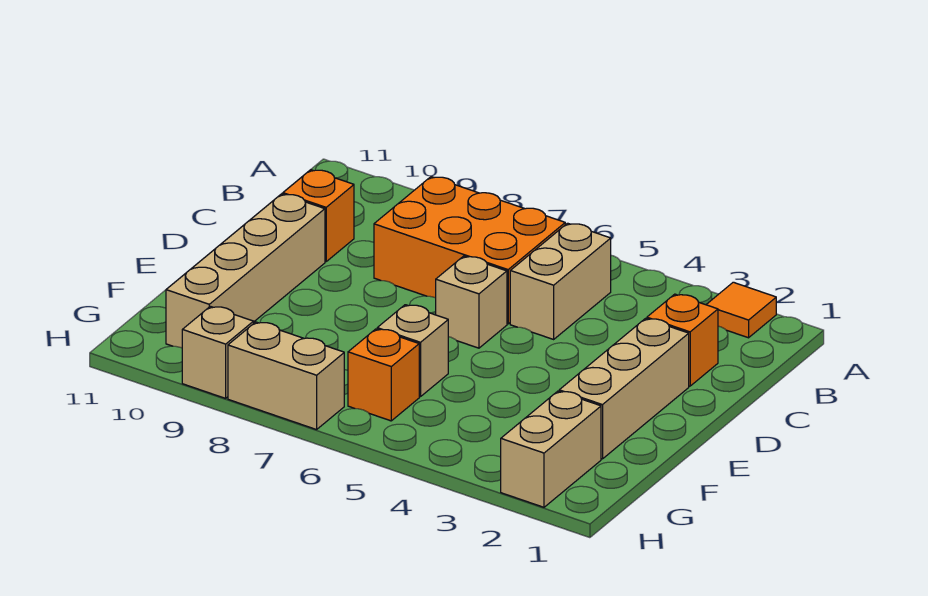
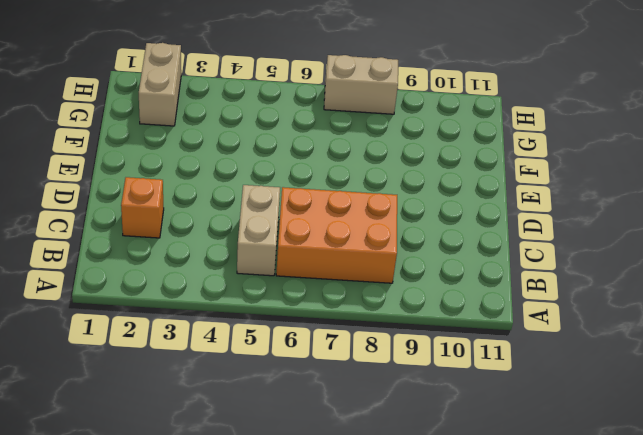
none -> orange 1x1 tile [706,282,776,338]
none -> orange 1x1 brick [283,170,354,262]
none -> tan 1x3 brick [559,318,689,459]

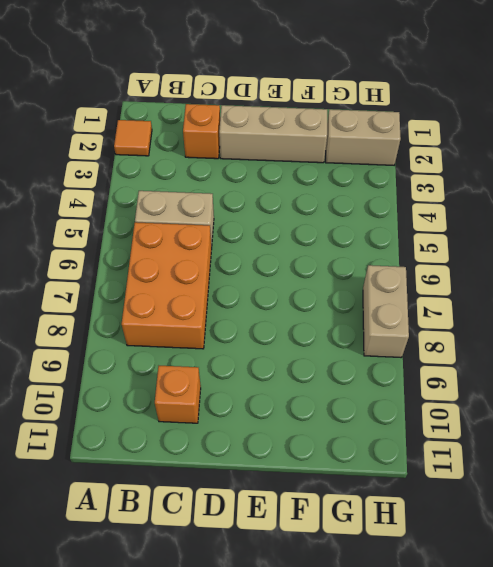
none -> tan 1x1 brick [436,256,507,348]
none -> tan 1x4 brick [166,194,325,348]
none -> tan 1x1 brick [377,305,448,397]

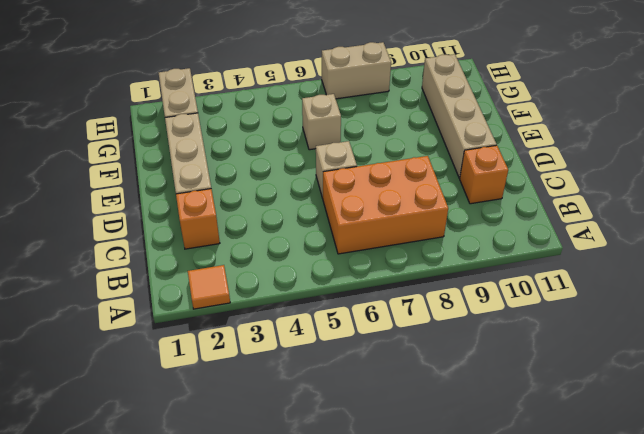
none -> tan 1x2 brick [510,223,611,339]
none -> orange 1x1 brick [348,329,419,421]
none -> tan 1x1 brick [182,306,254,398]

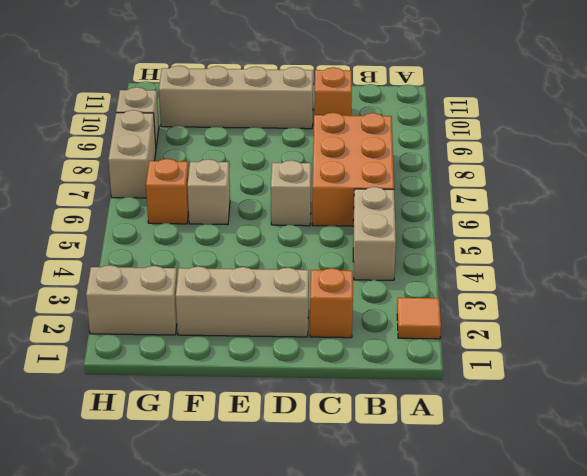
tan 1x2 brick [353,187,396,280] -> tan 1x2 brick turned to [510,223,611,339]

